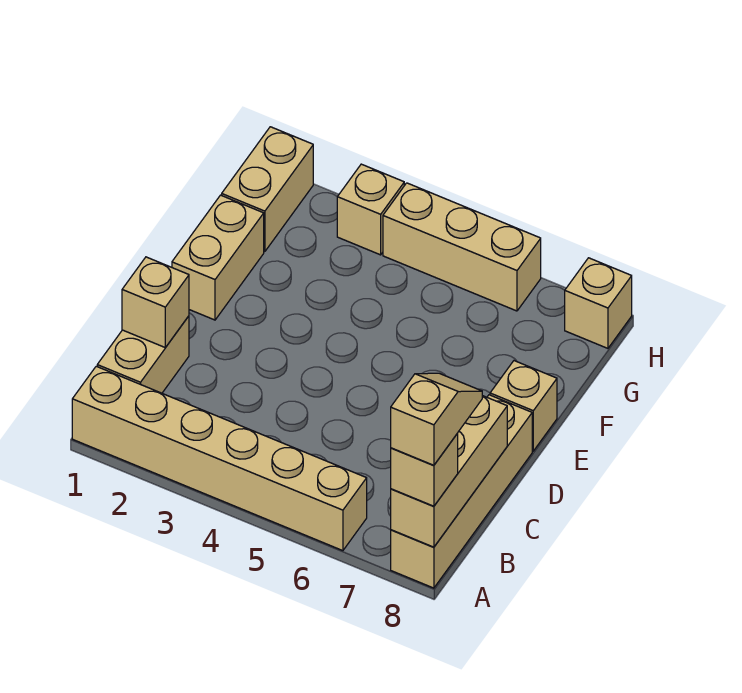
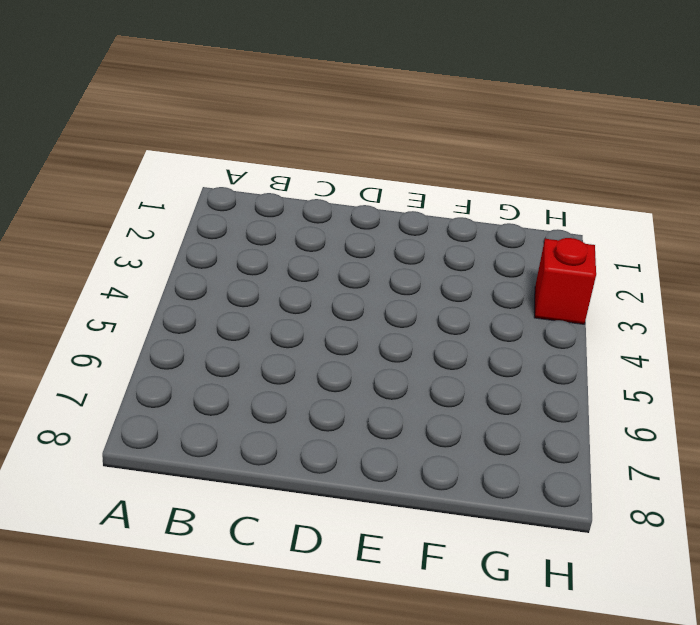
red 1x1 brick [534,238,596,324] -> tan 1x1 brick [337,164,404,255]
none -> tan 1x6 brick [72,366,367,551]
none -> tan 1x4 brick [391,395,532,588]
none -> tan 1x2 brick [97,316,189,393]

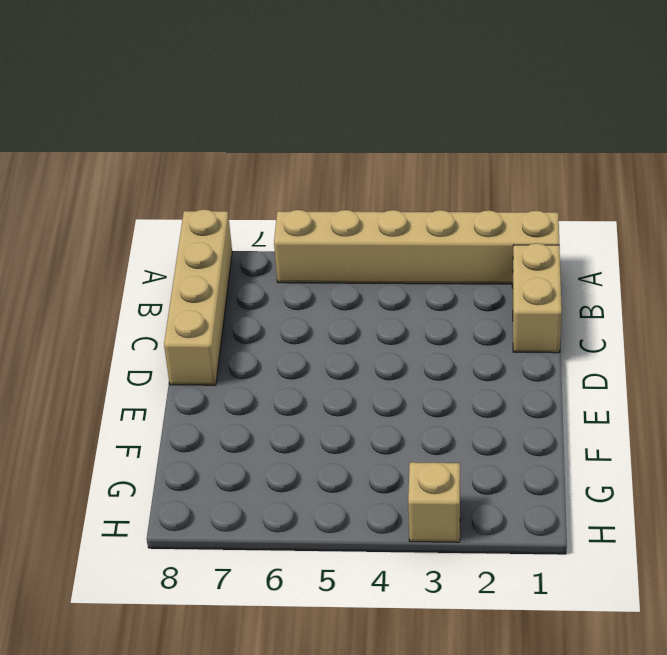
none -> tan 1x2 brick [172,195,264,320]
none -> tan 1x1 brick [490,361,557,451]
none -> tan 1x2 brick [222,127,313,252]

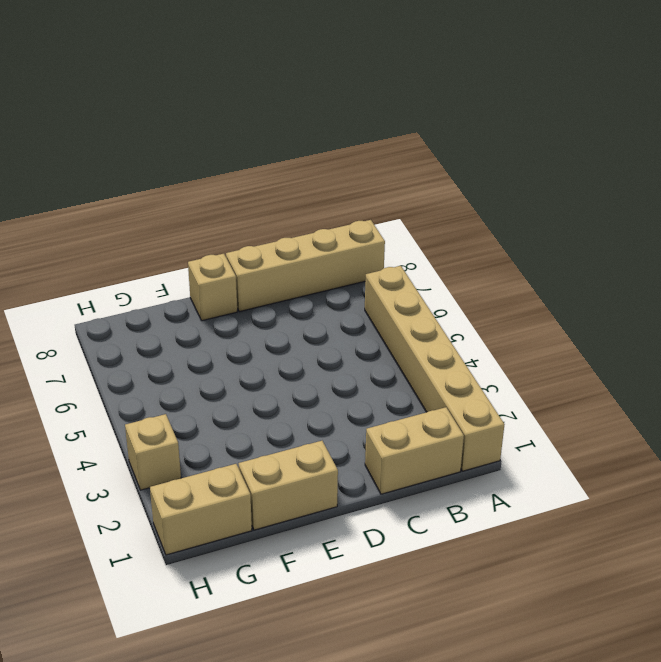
none -> tan 1x3 brick [383,183,541,311]
none -> tan 1x1 brick [565,258,632,348]
none -> tan 1x3 brick [391,396,507,547]

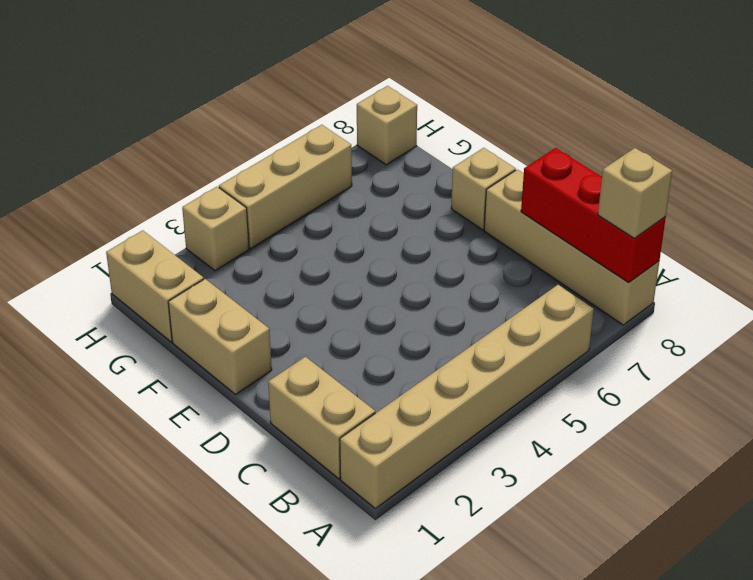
red 1x3 brick [521,148,666,283] -> tan 1x3 brick [391,396,507,547]
none -> tan 1x1 brick [122,257,189,348]
none -> tan 1x2 slope [391,373,482,465]

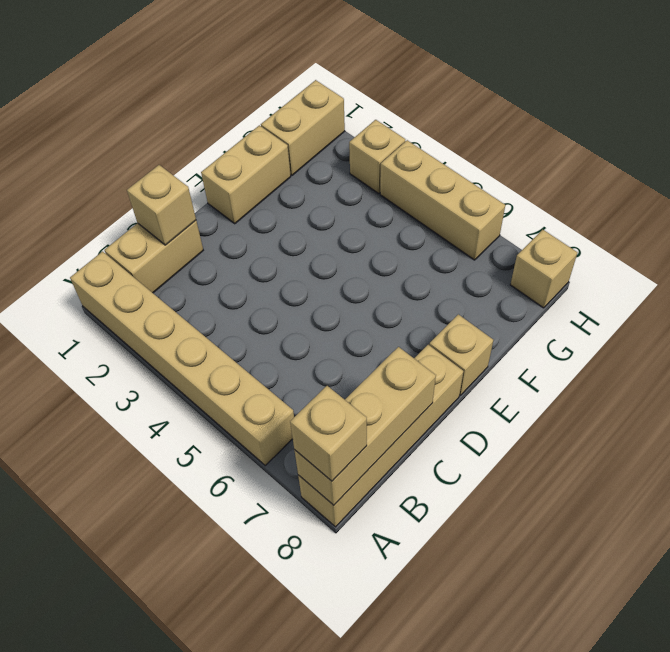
none -> tan 1x2 slope [391,373,482,465]

